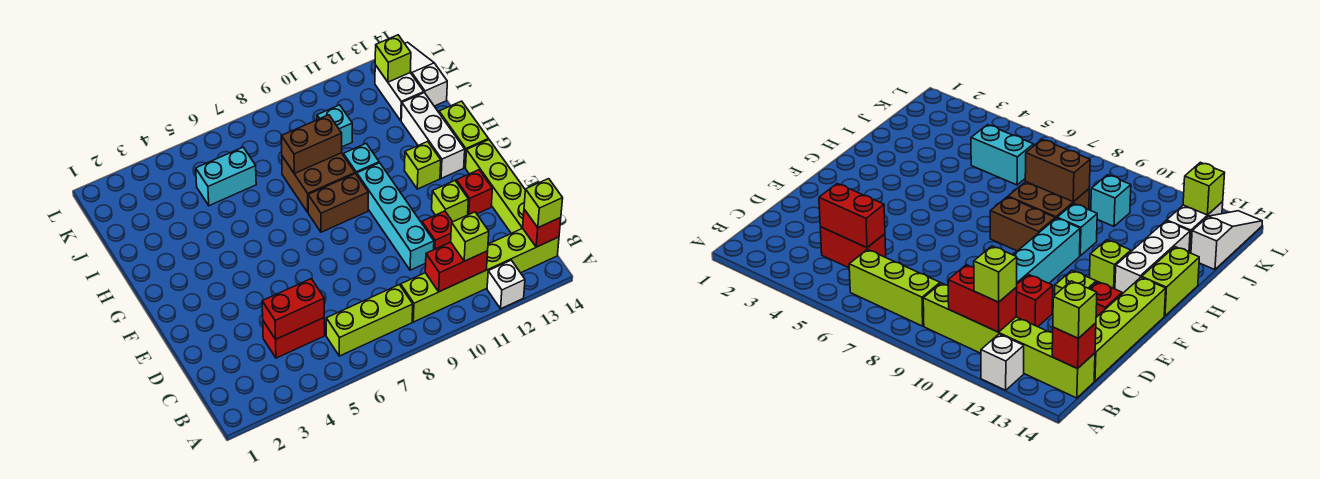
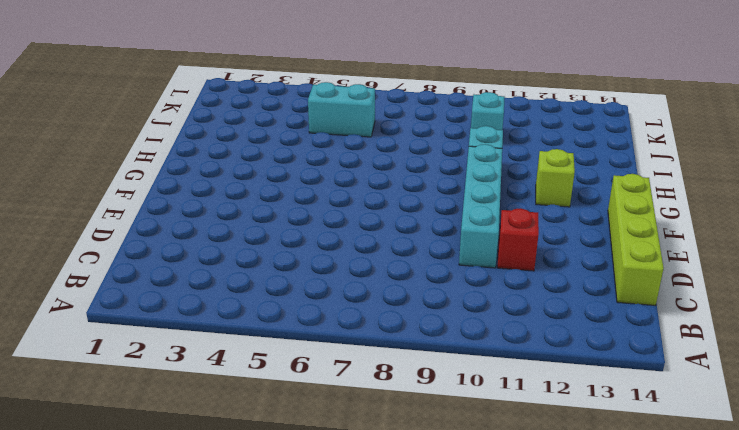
none -> white 1x1 brick [487,260,525,309]
none -> lime 1x3 brick [326,285,413,356]
none -> lime 1x6 brick [401,228,559,322]

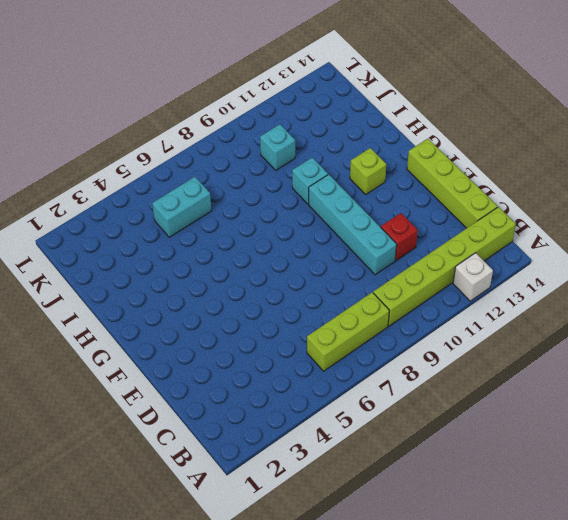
none -> red 1x2 brick [263,318,325,358]
none -> lime 1x1 brick [432,181,468,222]
none -> red 1x1 brick [456,170,492,215]

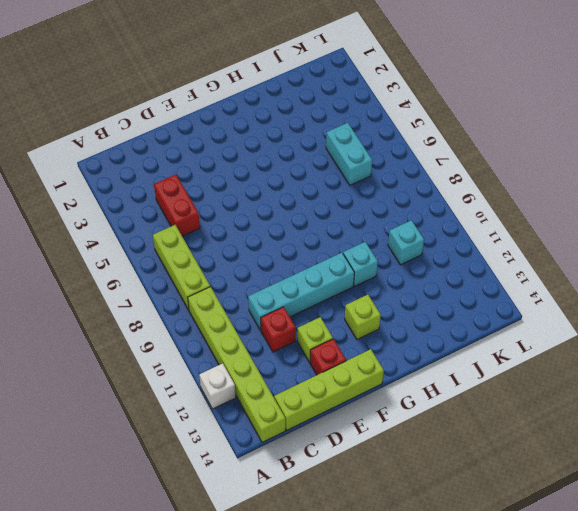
none -> brown 1x2 brick [308,174,368,232]
none -> white 1x3 brick [401,93,465,178]
none -> lime 1x2 brick [439,101,488,168]

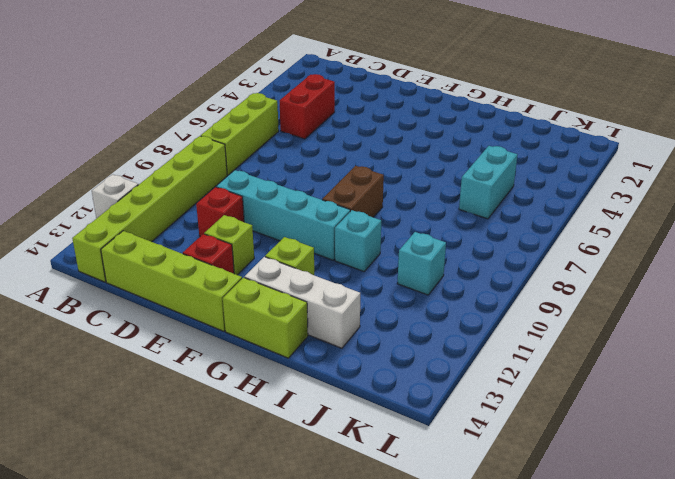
none -> brown 2x2 brick [282,153,355,212]
none -> white 1x2 brick [375,65,424,121]
none -> white 1x3 slope [405,42,447,106]

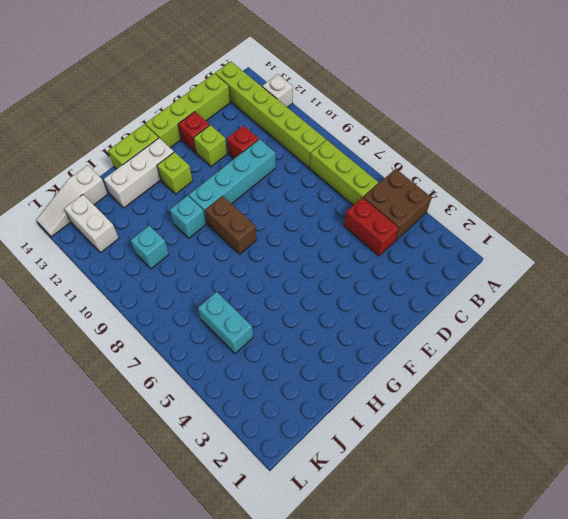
brown 2x2 brick [363,169,432,241] -> brown 2x2 brick moved to [282,153,355,212]
white 1x2 brick [64,195,119,253] -> white 1x2 brick turned to [375,65,424,121]
none -> red 1x2 brick [425,242,488,292]
none -> red 1x1 brick [523,209,561,247]
none -> red 1x2 brick [262,279,324,339]

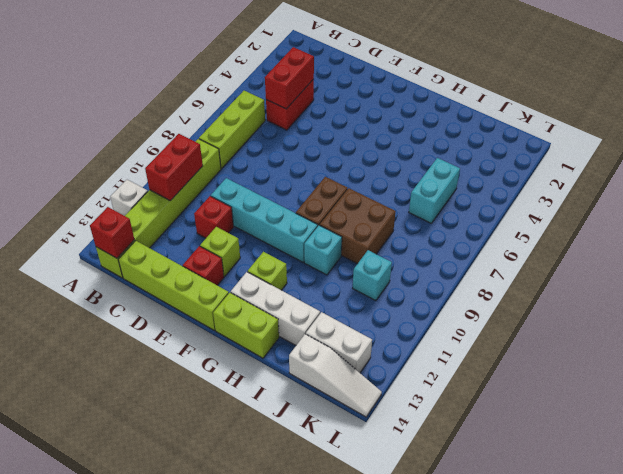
none -> brown 1x2 brick [281,115,342,173]
none -> lime 1x1 brick [375,35,411,82]
none -> lime 1x1 brick [451,212,489,261]

